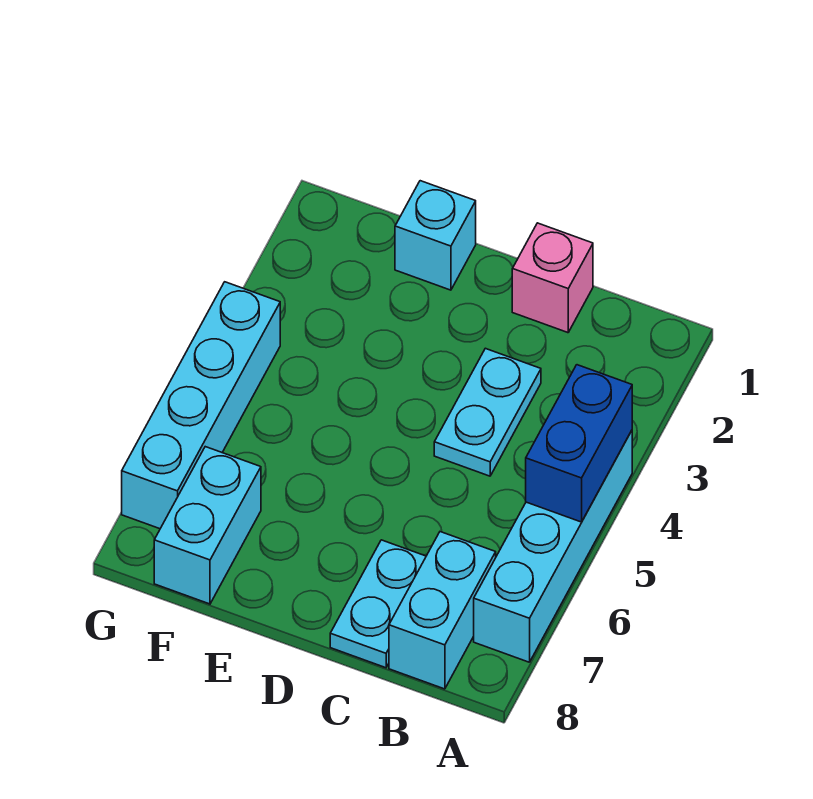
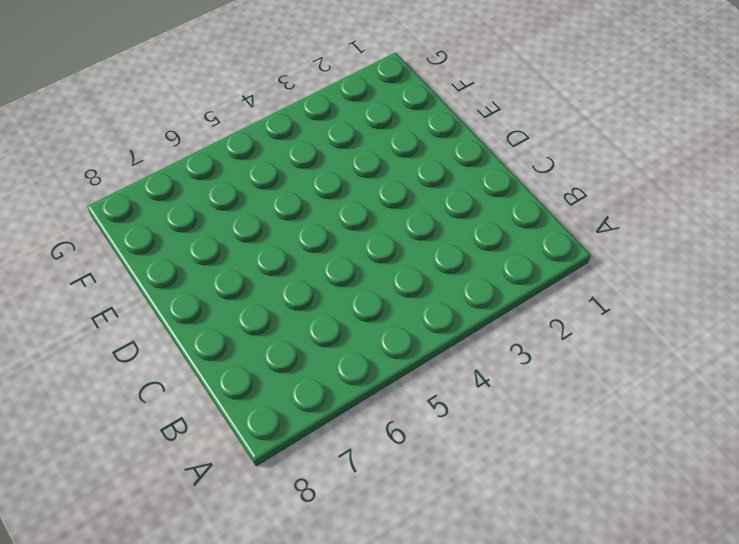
none -> cyan 1x4 brick [474,431,632,662]
none -> cyan 1x2 brick [389,532,496,689]

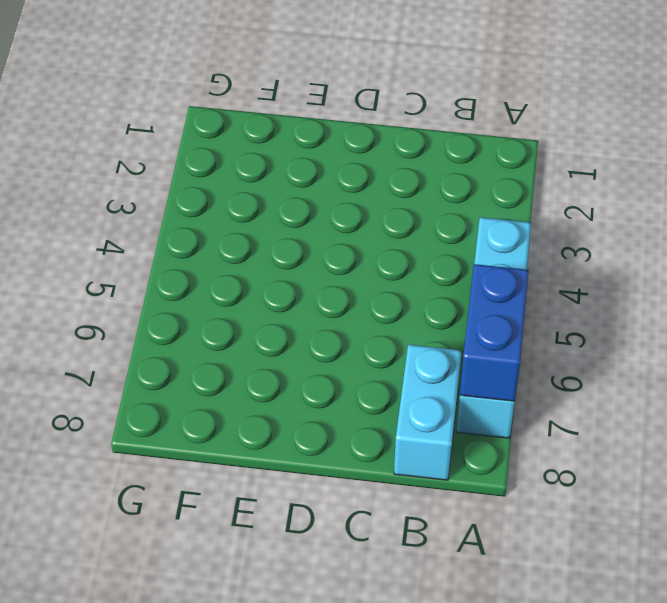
blue 1x2 brick [460,264,529,401] -> blue 1x2 brick moved to [526,365,632,522]
none -> pink 1x1 brick [512,223,593,333]
none -> cyan 1x2 plate [434,348,541,476]

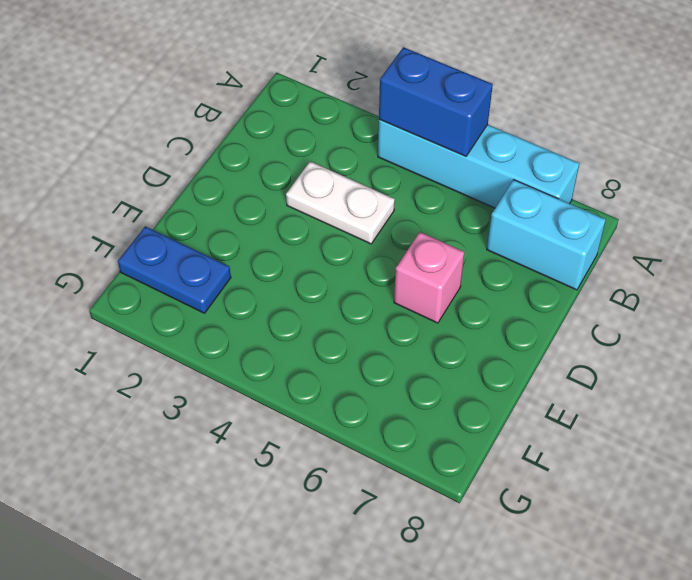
white 1x2 plate [286,161,395,244] -> cyan 1x2 plate [434,348,541,476]
pink 1x1 brick [394,232,464,323] -> pink 1x1 brick moved to [512,223,593,333]
blue 1x2 plate [118,226,231,313] -> none
none -> cyan 1x2 plate [330,540,426,668]
none -> cyan 1x1 brick [395,181,476,290]

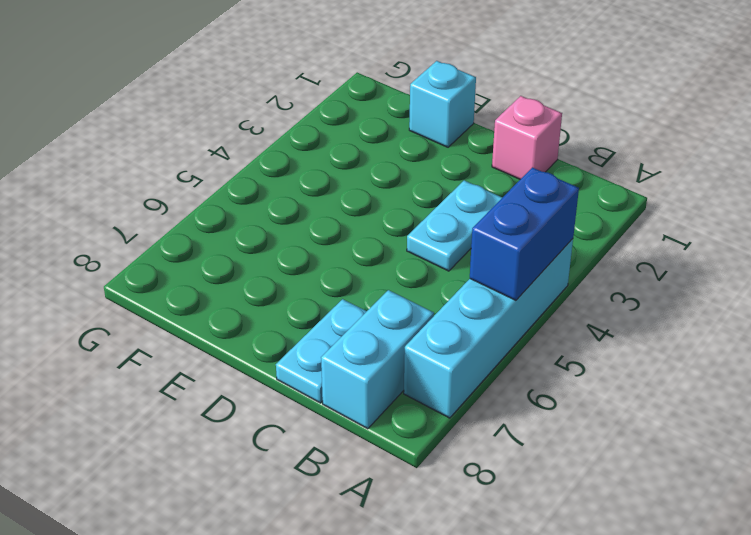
none -> cyan 1x2 brick [154,447,261,604]
none -> cyan 1x4 brick [122,282,280,529]

